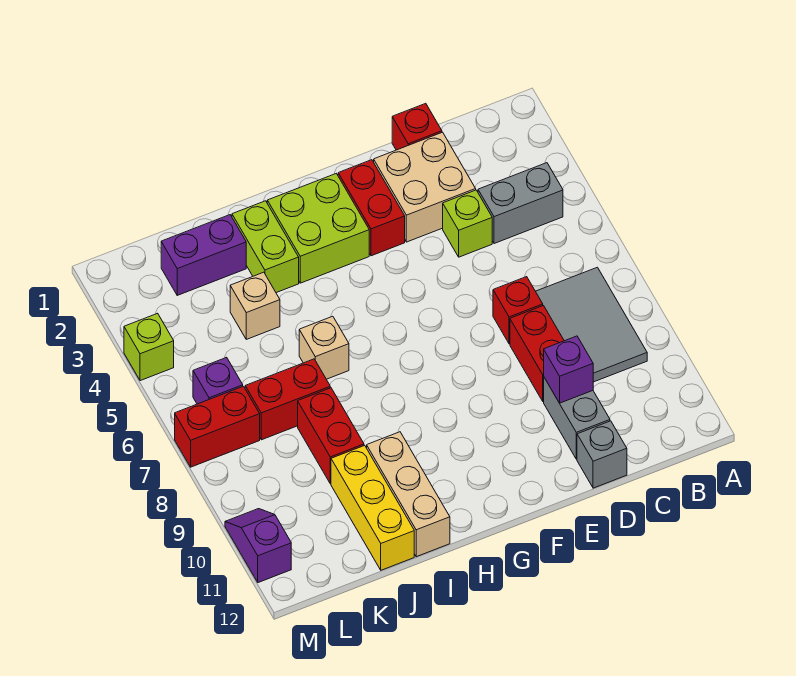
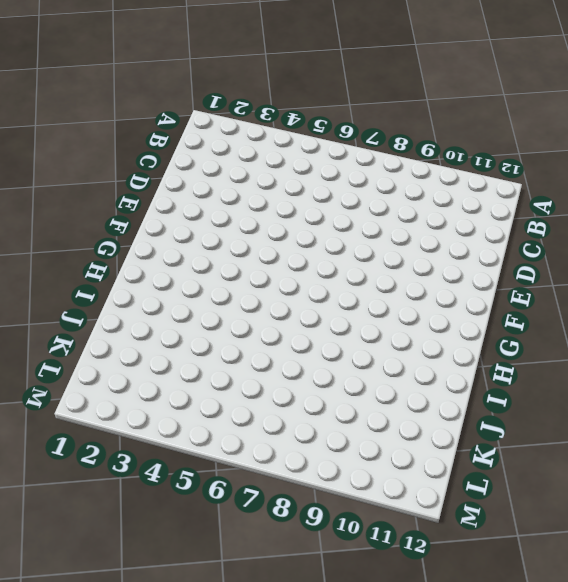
none -> grey 1x2 brick [478,163,563,244]
none -> grey 2x3 tile [536,267,647,382]
none -> red 1x1 brick [392,103,442,150]

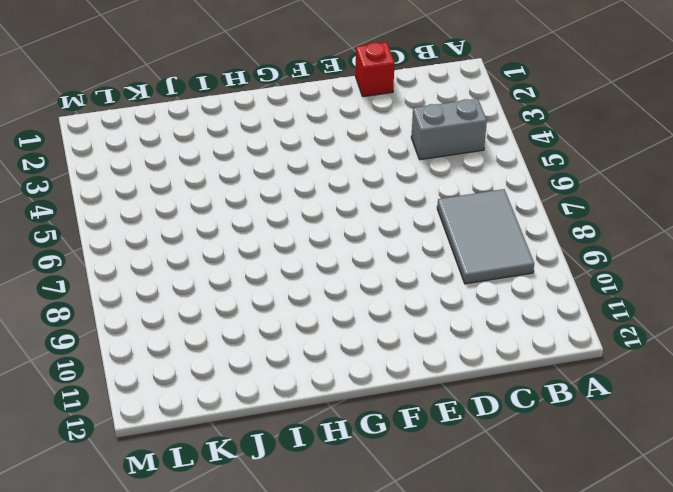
none -> tan 2x2 brick [374,132,476,242]
none -> lime 1x1 brick [443,190,492,257]
none -> red 1x1 brick [493,277,543,344]

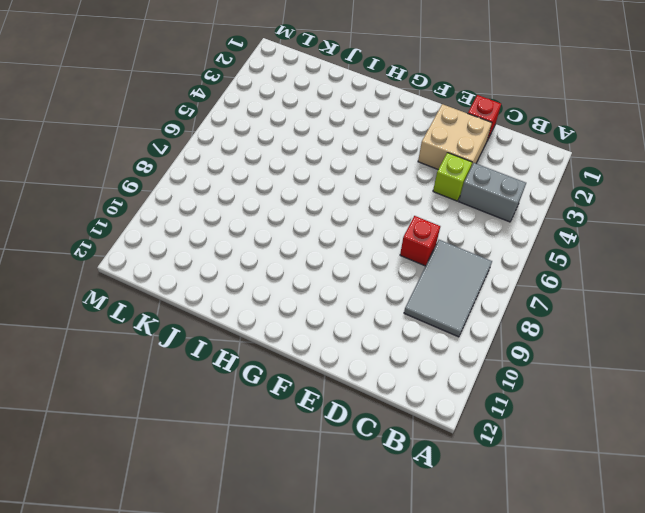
none -> red 1x2 brick [510,306,564,401]
none -> grey 1x2 brick [544,378,610,459]
none -> grey 1x1 brick [577,421,627,488]

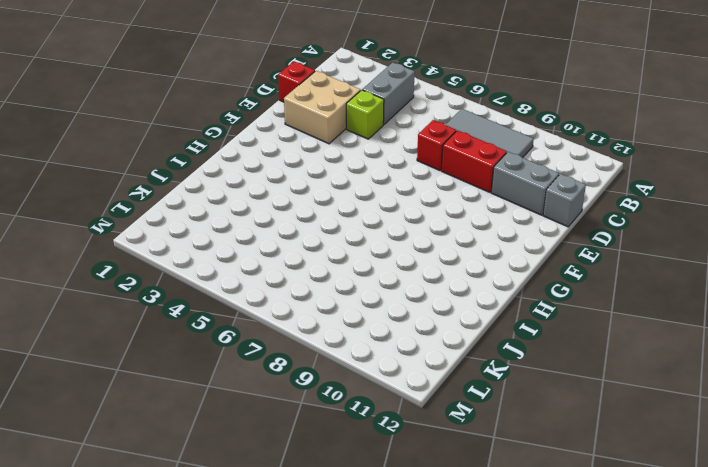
none -> red 1x2 brick [338,160,405,256]
none -> lime 2x2 brick [267,174,369,283]
none -> lime 1x2 brick [232,201,299,293]

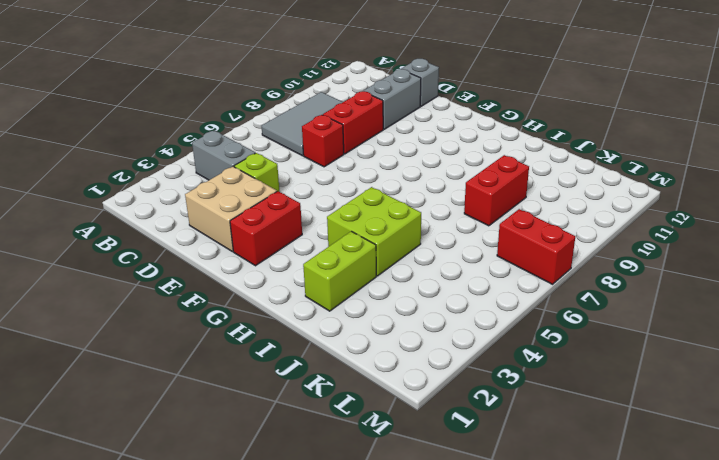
lime 2x2 brick [327,187,421,276] -> lime 2x2 brick moved to [267,174,369,283]
none -> red 1x1 brick [392,103,442,150]
none -> tan 1x1 brick [299,316,349,379]
none -> tan 1x3 brick [367,432,450,557]

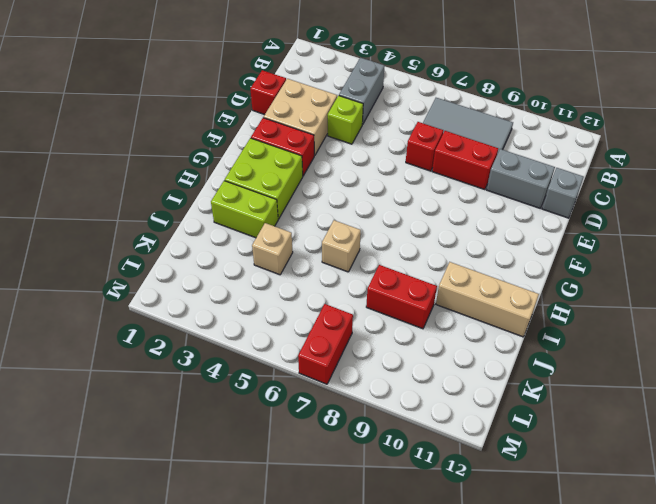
none -> purple 1x2 brick [161,215,246,295]
none -> red 1x2 brick [245,359,330,440]
none -> yellow 1x3 brick [331,445,414,570]

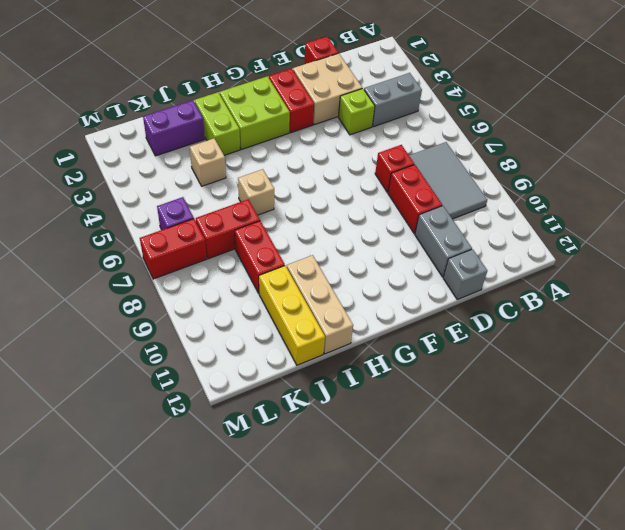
none -> lime 1x1 brick [124,313,174,381]
none -> purple 1x2 slope [225,509,291,583]
none -> purple 1x1 brick [544,336,593,403]

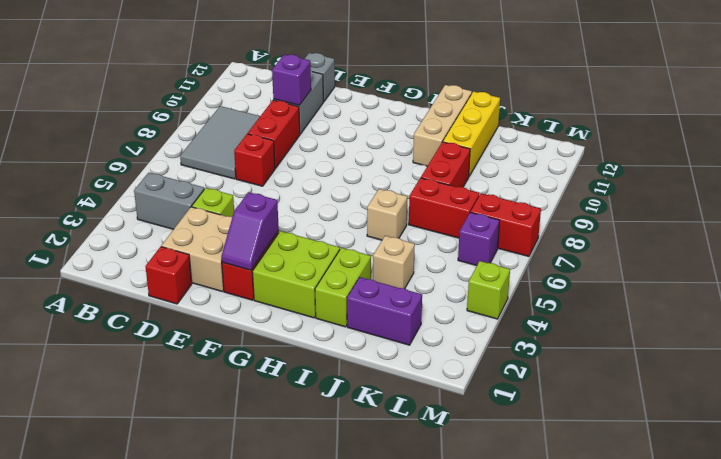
purple 1x2 slope [221,192,279,270] -> purple 1x2 slope moved to [225,509,291,583]

